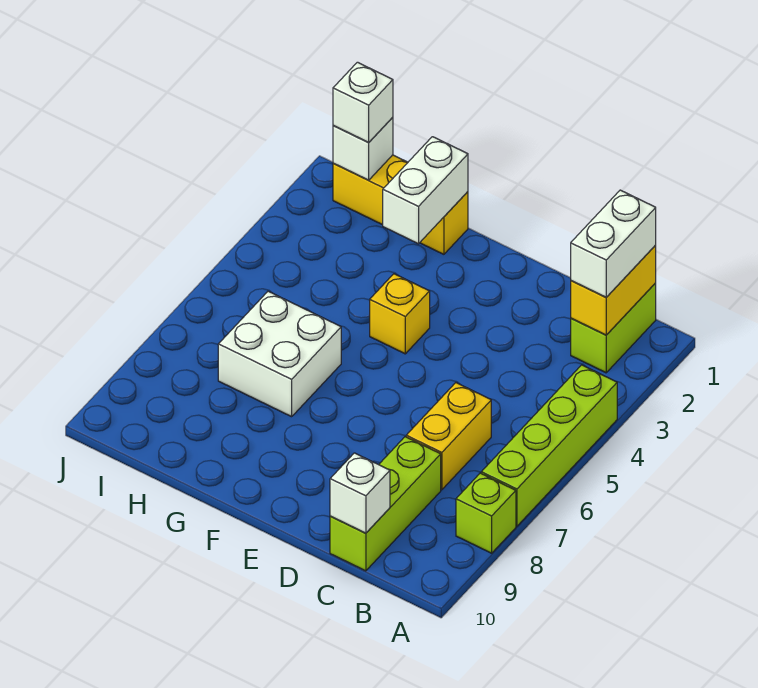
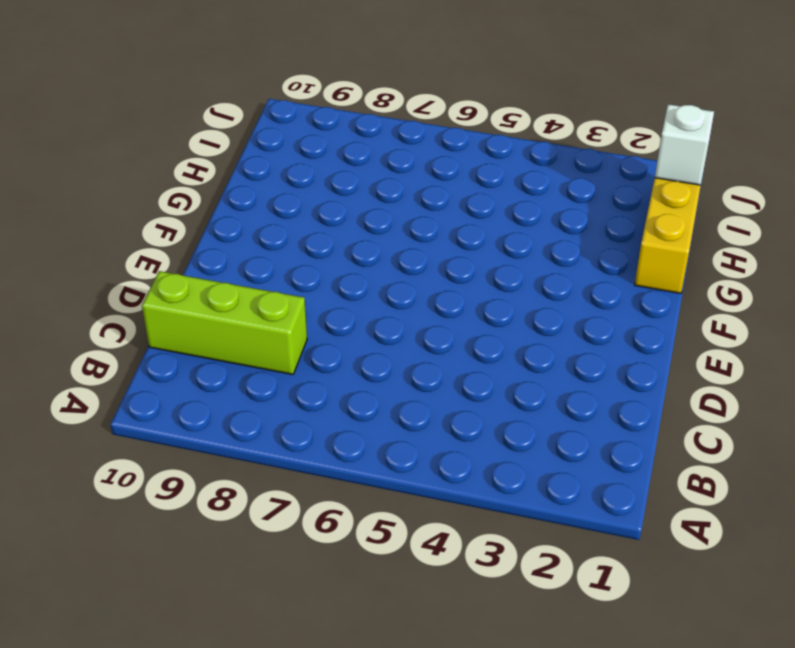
none -> lime 1x4 brick [481,365,617,526]
none -> lime 1x1 brick [456,473,516,553]
none -> lime 1x2 brick [571,283,656,373]

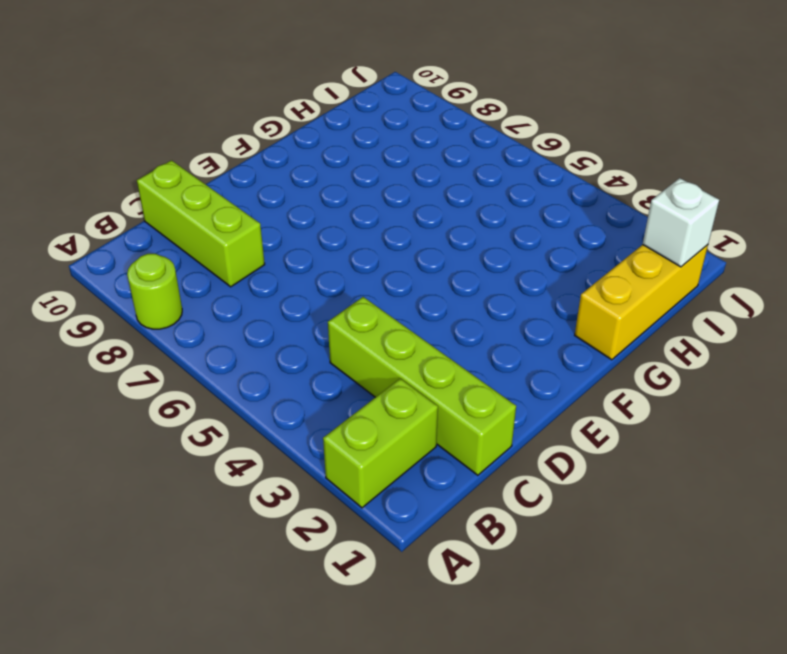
lime 1x2 brick [323,378,438,508] -> lime 1x2 brick turned to [571,283,656,373]
lime 1x1 round brick [127,254,182,329] -> lime 1x1 brick [456,473,516,553]
lime 1x4 brick [328,297,516,475] -> lime 1x4 brick moved to [481,365,617,526]
none -> yellow 1x2 brick [406,383,491,490]
none -> yellow 1x1 brick [370,274,430,354]
none -> white 2x2 brick [218,291,341,417]

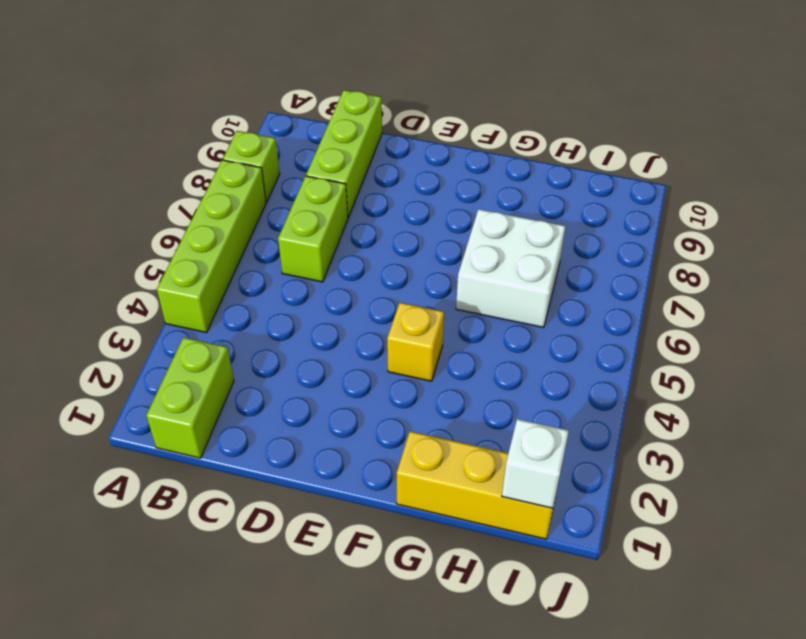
lime 1x2 brick [278,176,348,282] -> yellow 1x2 brick [406,383,491,490]
none -> yellow 1x2 brick [571,246,656,335]
none -> white 1x1 brick [330,453,390,533]
none -> white 1x2 brick [383,137,468,244]

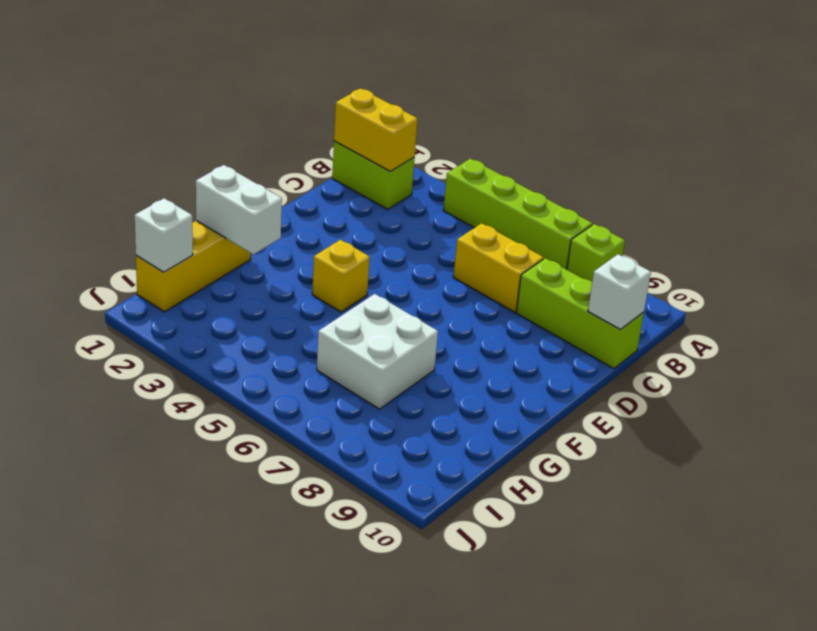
none -> white 1x2 brick [571,190,656,297]
none -> white 1x1 brick [333,62,393,143]

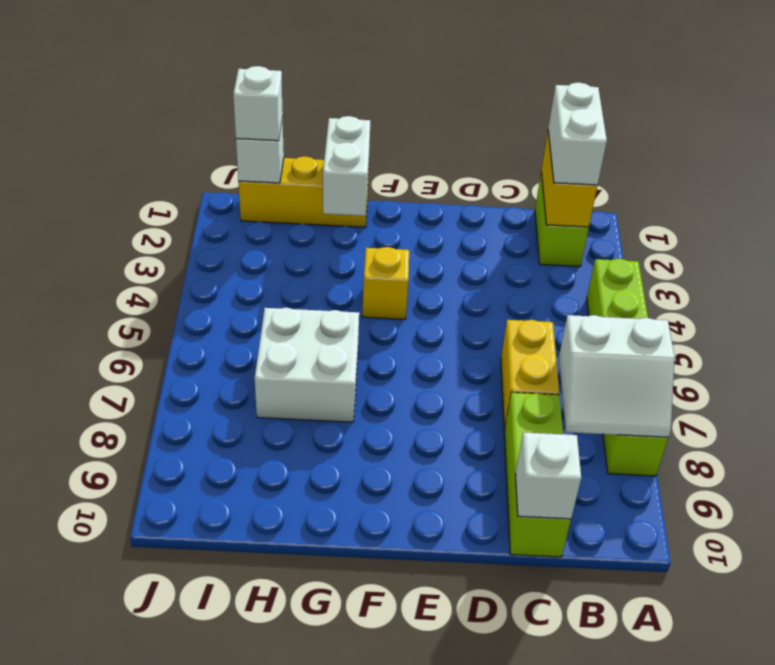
white 2x2 slope [559,315,675,437] -> none

